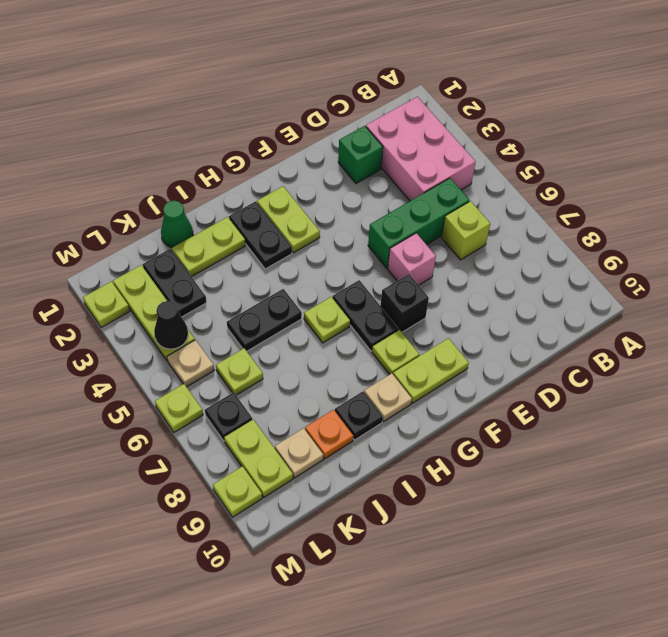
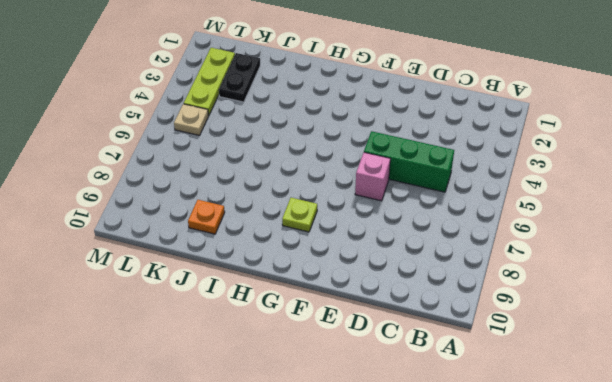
none -> pink 2x3 brick [366,97,476,201]
none -> lime 1x1 brick [441,201,490,260]
none -> green 1x1 brick [338,126,383,183]

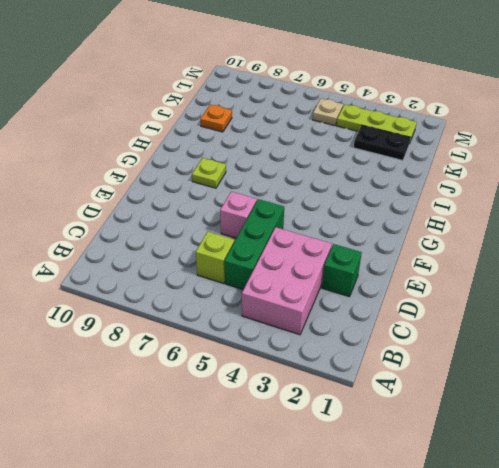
pink 2x3 brick [242,227,332,335] -> pink 2x3 brick turned to [366,97,476,201]
none -> black 1x1 brick [380,274,429,332]
none -> lime 1x2 plate [393,338,469,403]
none -> lime 1x2 plate [257,186,320,253]

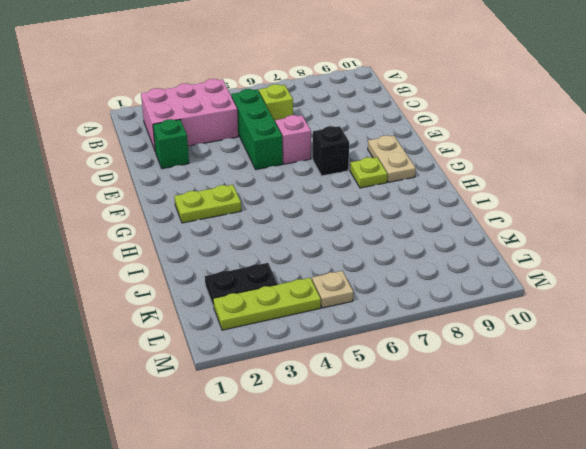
tan 1x2 plate [368,135,416,182] -> lime 1x2 plate [393,338,469,403]
none -> black 1x2 plate [333,280,399,351]
none -> black 1x2 plate [229,202,292,269]
none -> lime 1x1 plate [304,297,350,343]

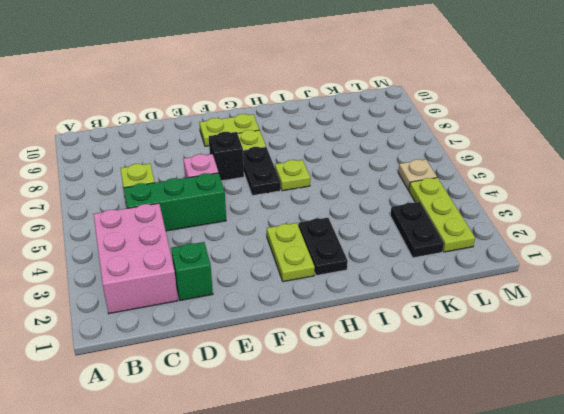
none -> tan 1x1 plate [364,373,412,421]
none -> lime 1x2 plate [172,217,245,277]
none -> black 1x2 plate [227,289,302,351]

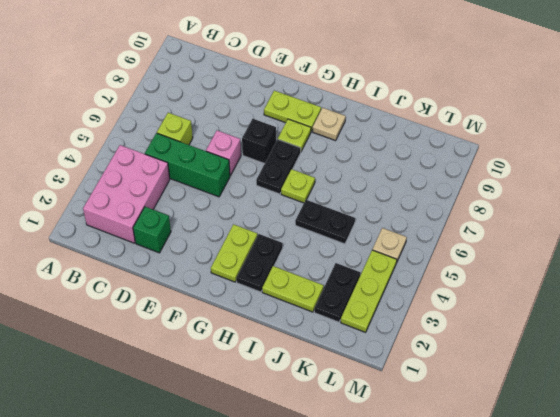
none -> black 1x1 plate [335,391,383,440]
none -> green 1x1 cone [161,200,193,248]
none -> orange 1x1 plate [305,410,353,459]

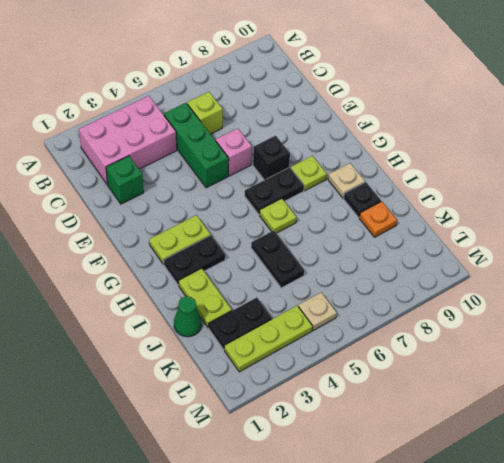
none -> lime 1x2 plate [393,338,469,403]
none -> lime 1x1 plate [216,348,263,395]
none -> tan 1x1 plate [275,428,323,478]

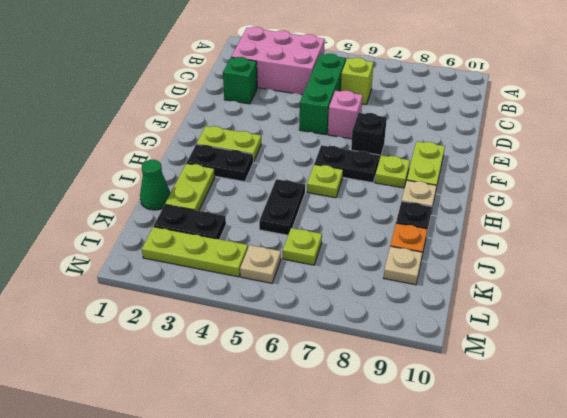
none -> black 1x1 plate [205,392,253,441]
none -> lime 1x2 plate [224,420,293,497]
none -> lime 1x1 plate [83,282,130,328]

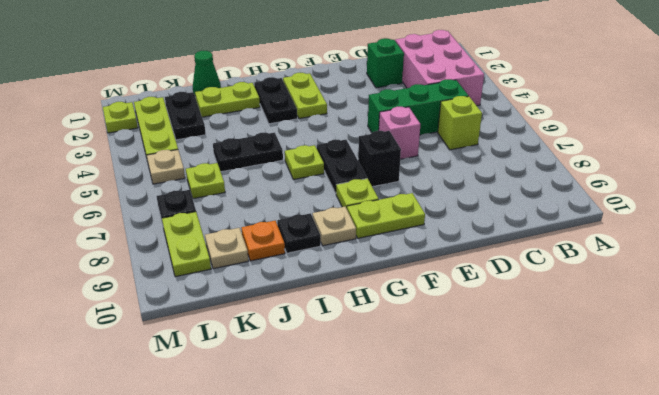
none -> lime 1x1 plate [155,384,203,432]
none -> lime 1x1 plate [213,466,262,517]
none -> black 1x1 cone [154,301,188,349]

